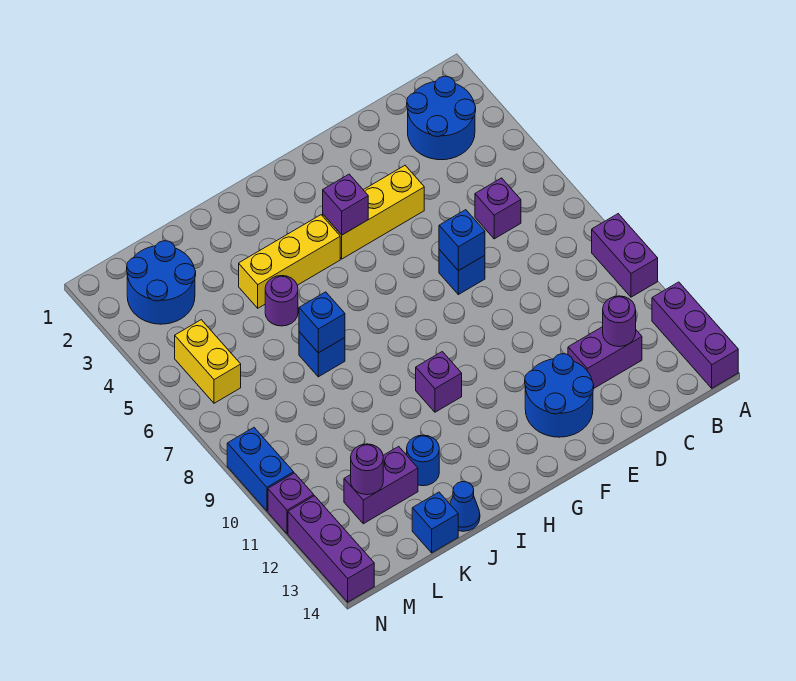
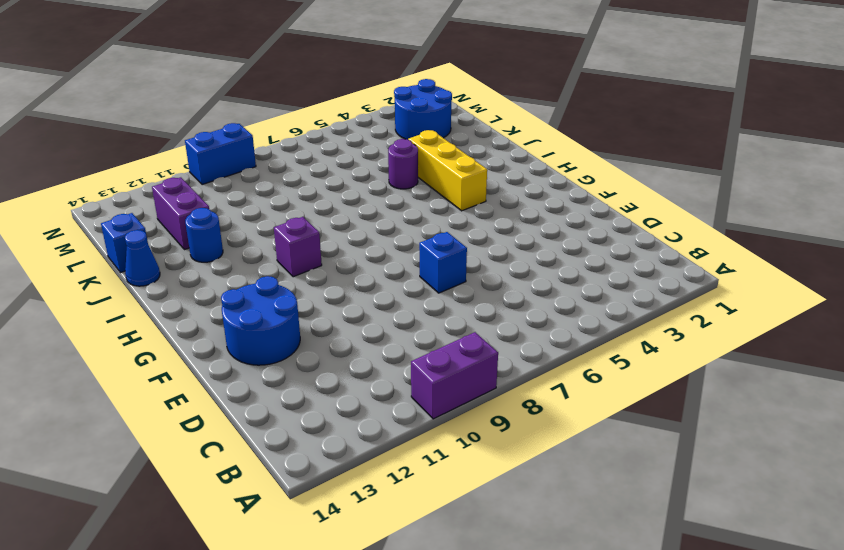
none -> purple 1x3 brick [652,282,738,388]
none -> blue 2x2 round brick [407,76,476,160]
none -> purple 1x1 brick [475,178,521,239]

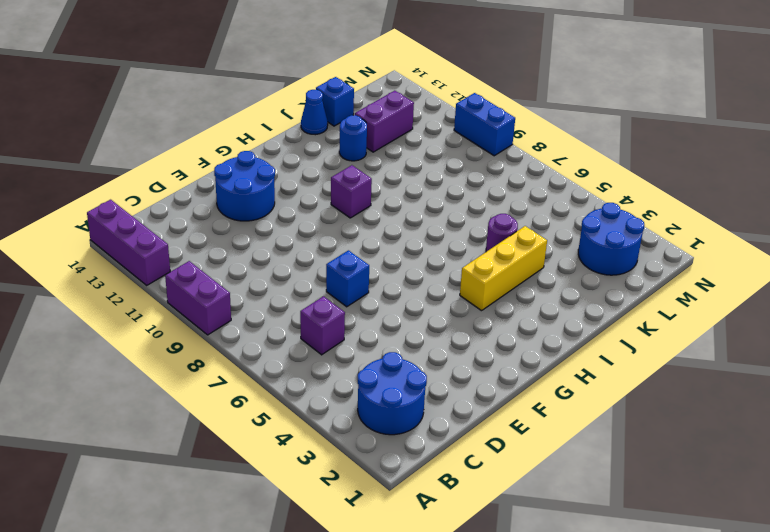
none -> purple 1x2 brick [568,327,642,388]
none -> yellow 1x3 brick [323,166,424,259]
none -> blue 1x1 brick [299,332,345,377]

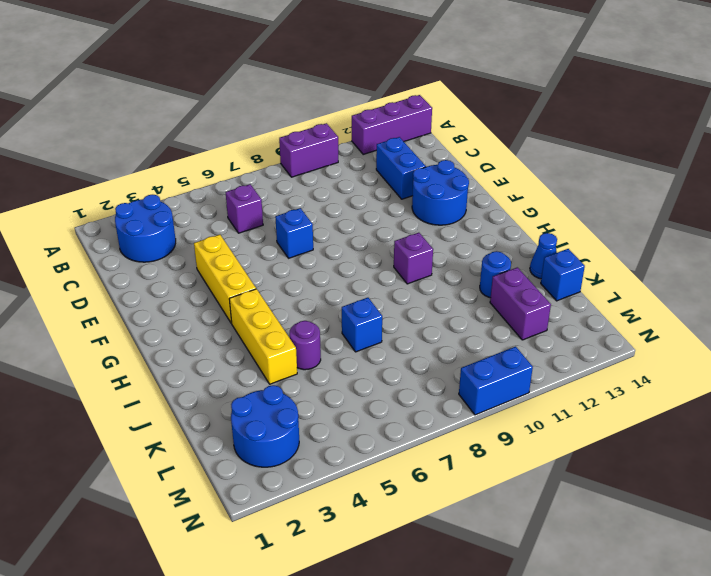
blue 1x2 brick [376,137,426,199] -> purple 1x2 brick [568,327,642,388]
none -> yellow 1x2 brick [175,320,241,403]
none -> purple 1x1 brick [268,473,314,534]
none -> purple 1x3 brick [288,496,374,602]

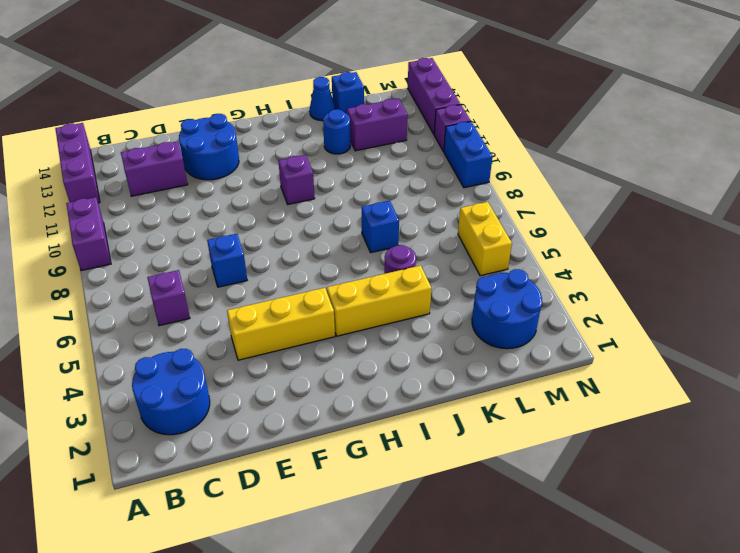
none -> purple 1x1 round brick [603,296,636,347]
none -> blue 1x1 brick [439,210,485,271]
none -> purple 1x1 brick [323,174,368,235]

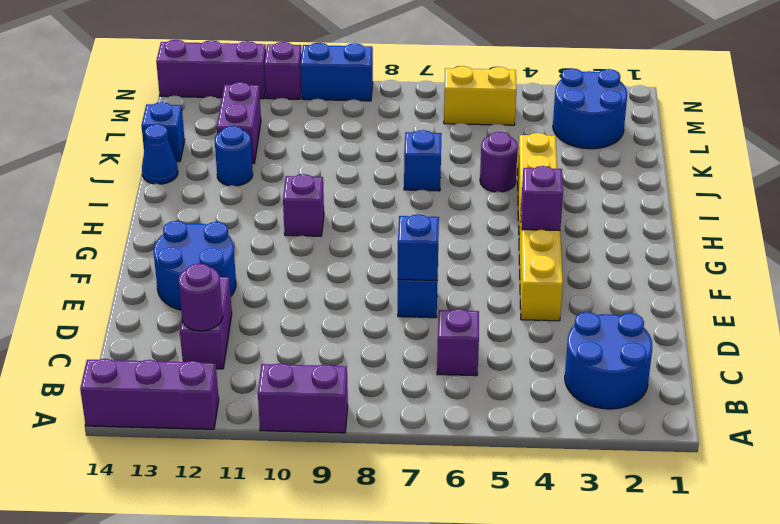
none -> blue 1x1 brick [299,292,345,353]
none -> purple 1x1 round brick [351,444,383,495]

